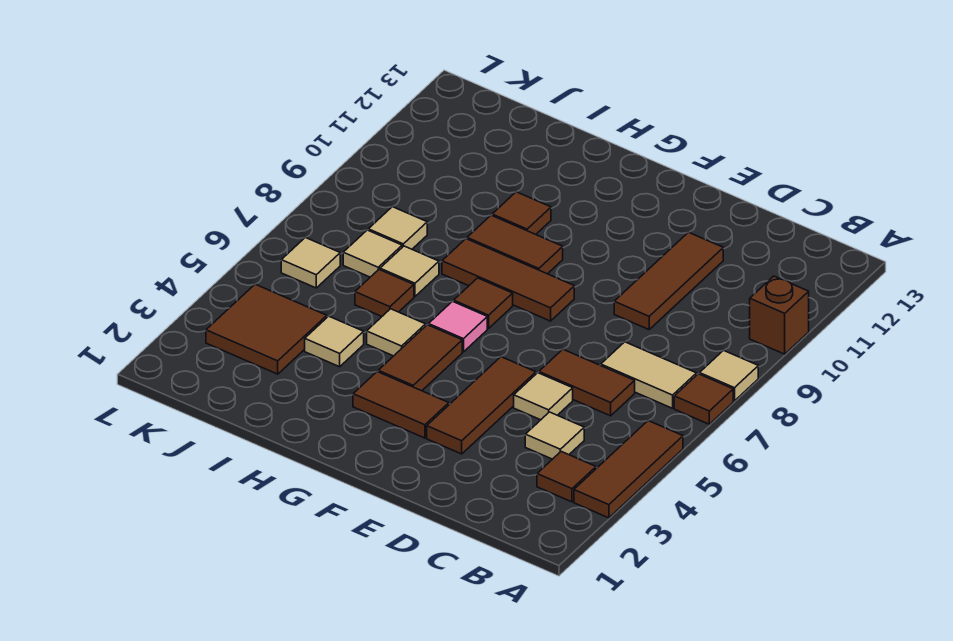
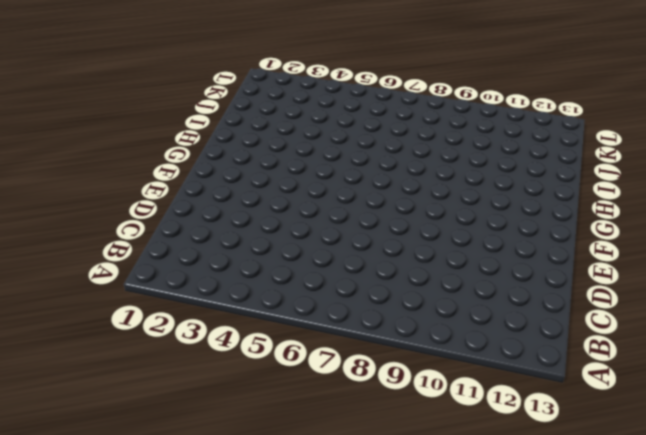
none -> brown 1x3 tile [574,421,683,518]
none -> brown 1x1 tile [674,374,733,424]
none -> tan 1x1 tile [700,350,758,401]

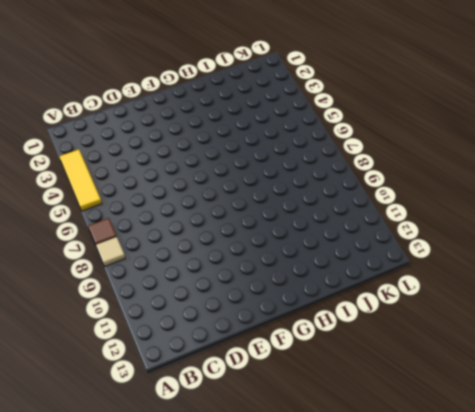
yellow 1x3 tile [59,149,102,211] -> brown 1x3 tile [574,421,683,518]
none -> brown 1x1 brick [750,276,809,354]
none -> brown 1x1 tile [537,452,596,502]
none -> tan 1x2 tile [601,342,697,408]

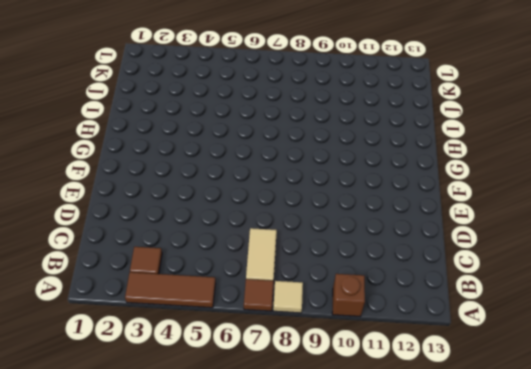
none -> tan 1x1 tile [525,412,584,459]
none -> brown 1x2 tile [539,349,635,416]
none -> tan 1x1 tile [514,373,573,420]

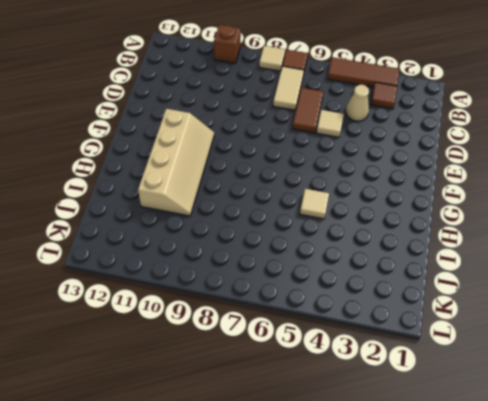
tan 1x1 cone [346,85,369,121] -> tan 1x1 tile [525,412,584,459]
tan 2x4 slope [138,109,214,216] -> brown 1x1 tile [492,192,551,234]
none -> brown 1x3 tile [614,232,723,329]
none -> brown 1x3 tile [427,357,536,454]
none -> brown 1x2 tile [353,371,449,438]

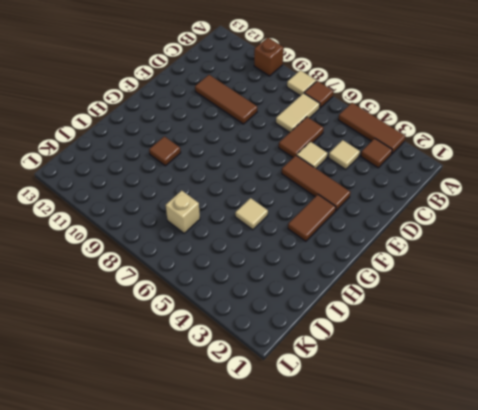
tan 1x1 brick [166,191,200,233] -> tan 1x1 tile [343,230,402,277]
none -> brown 1x3 tile [442,239,574,321]
none -> brown 1x2 tile [378,325,462,391]
none -> pink 1x1 tile [429,301,487,352]

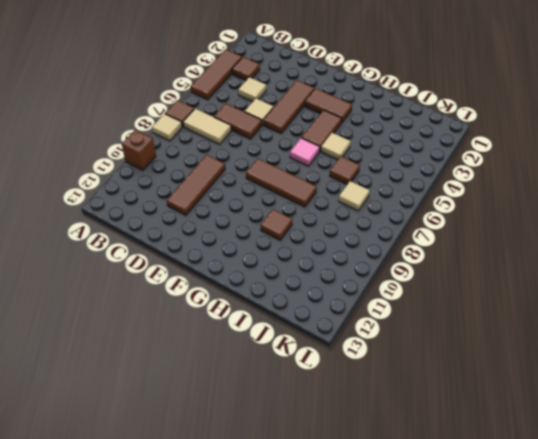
none -> brown 1x1 tile [454,278,513,328]
none -> brown 1x2 tile [467,215,563,274]
none -> tan 1x1 tile [305,316,364,367]

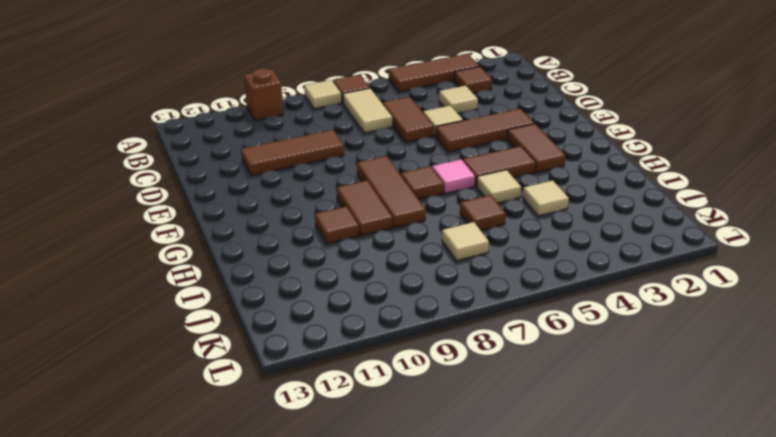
none -> tan 1x1 tile [380,246,439,297]
none -> brown 2x2 tile [206,284,327,374]
none -> tan 1x1 tile [368,207,427,249]

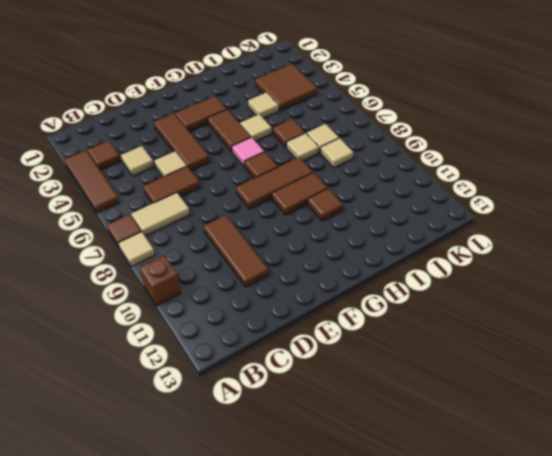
none -> tan 1x1 tile [281,237,340,288]

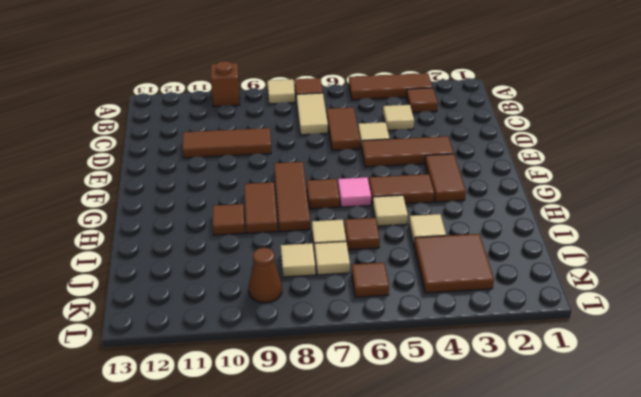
brown 1x1 tile [352,263,389,297] -> tan 1x1 tile [281,237,340,288]
brown 1x1 cone [249,248,282,303] -> none

